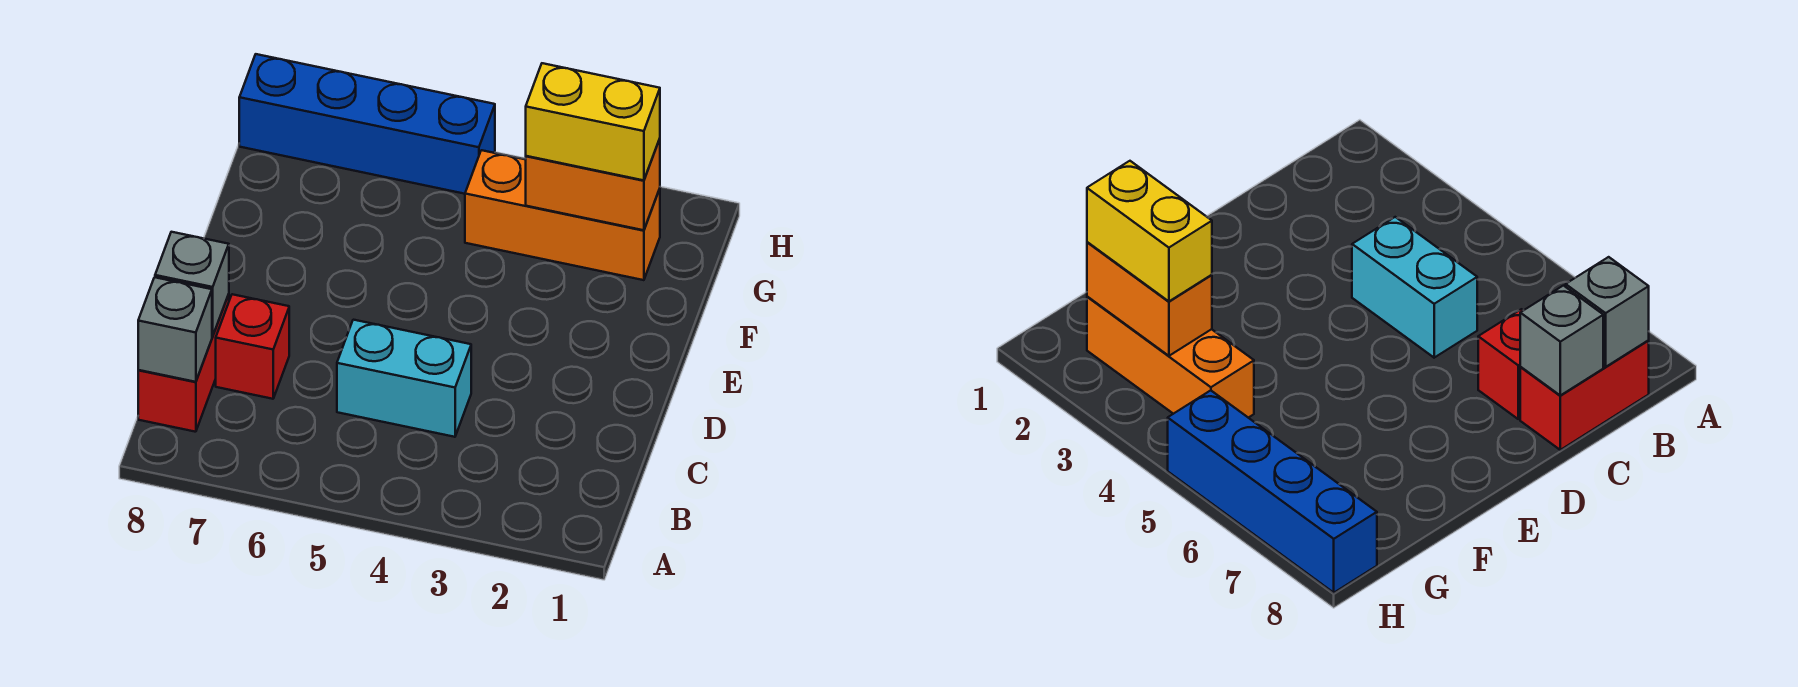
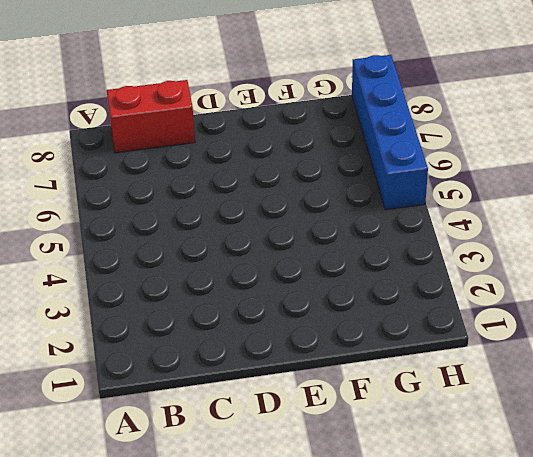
none -> cyan 1x2 brick [337,320,471,437]
none -> red 1x1 brick [216,294,289,399]

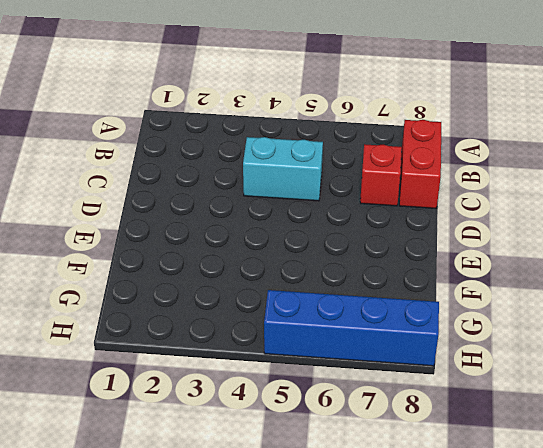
none -> orange 1x3 brick [465,150,660,280]
none -> grey 1x1 brick [138,277,212,382]

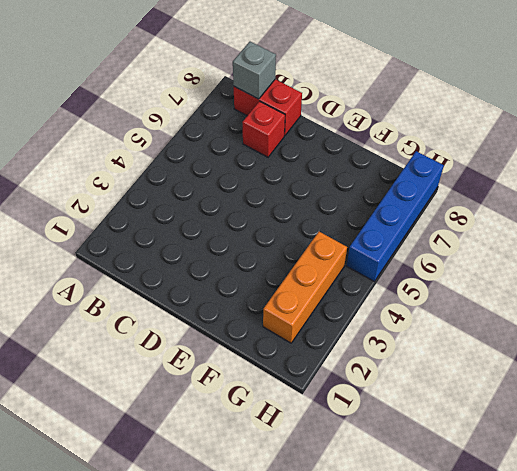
none -> cyan 1x2 brick [337,320,471,437]
none -> grey 1x1 brick [155,232,229,336]

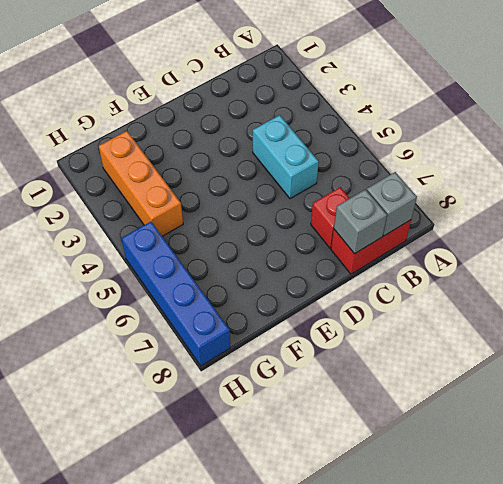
none -> orange 1x2 brick [526,139,660,230]
none -> yellow 1x2 brick [526,63,660,180]

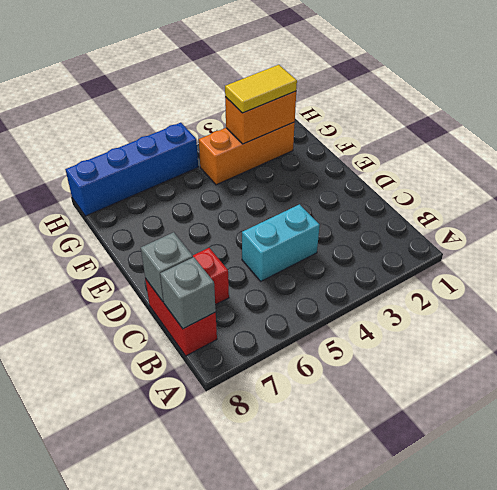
yellow 1x2 tile [225,65,297,113] -> yellow 1x2 brick [526,63,660,180]

